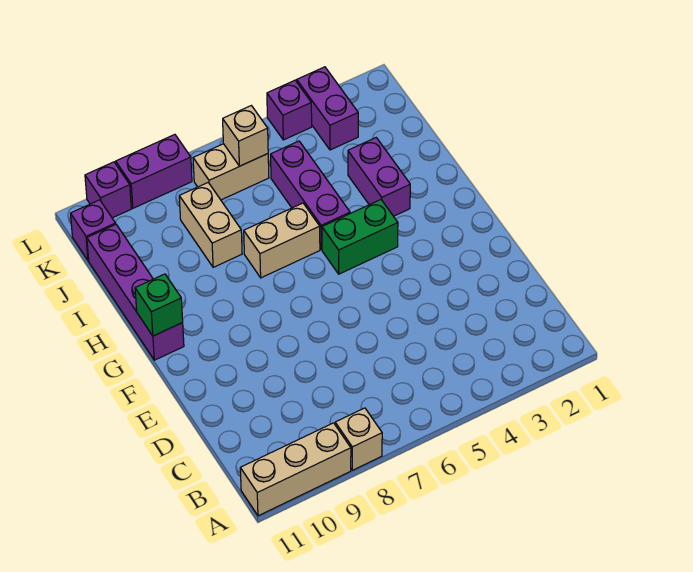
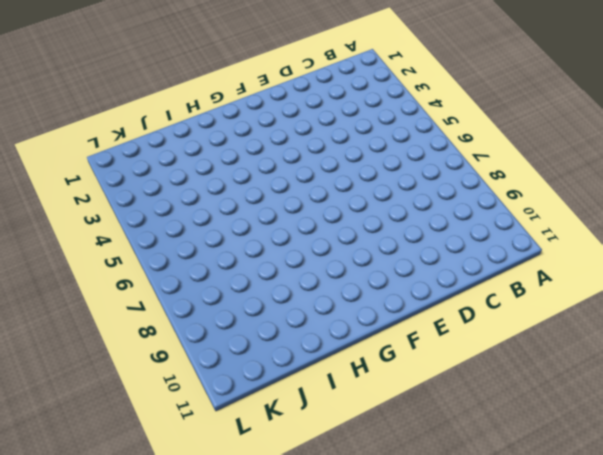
none -> tan 1x1 brick [335,408,382,470]
none -> tan 1x3 brick [240,423,351,516]
none -> green 1x2 brick [322,200,398,274]

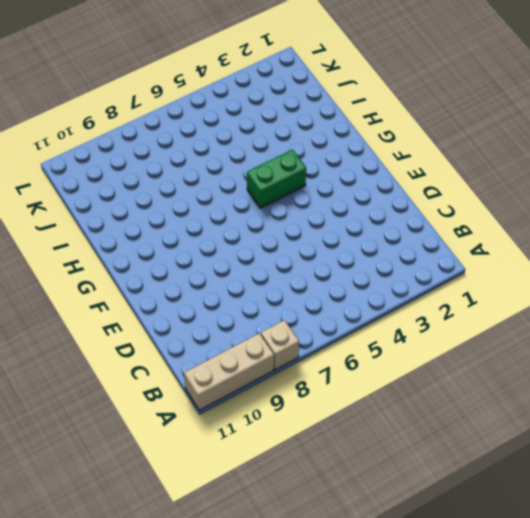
none -> purple 1x4 brick [87,225,184,360]
none -> purple 1x2 brick [348,138,410,216]
none -> purple 1x3 brick [271,141,350,250]

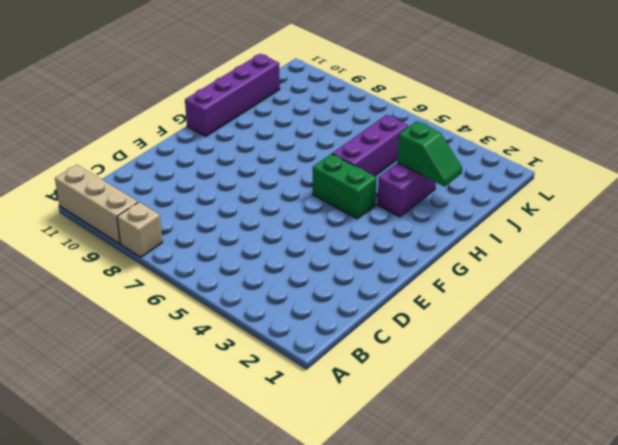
green 1x2 slope [397,121,462,187] -> none
none -> tan 1x2 brick [244,203,320,278]
none -> tan 1x2 brick [179,183,242,267]
none -> purple 1x2 brick [297,67,358,150]

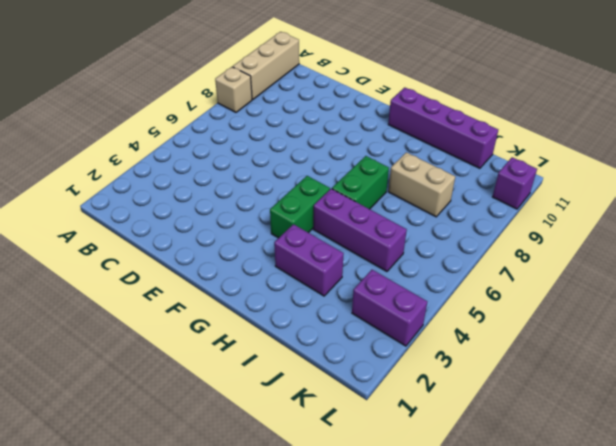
green 1x2 brick [332,156,389,209] -> tan 1x2 brick [244,203,320,278]
none -> tan 1x2 brick [193,144,269,200]
none -> purple 1x1 brick [70,200,116,261]
none -> purple 1x1 brick [267,80,312,140]

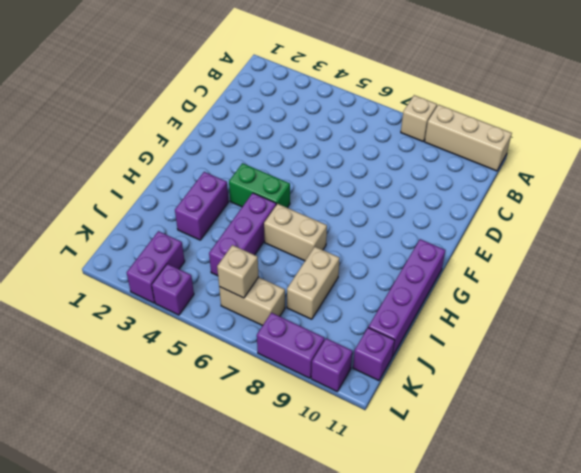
none -> green 1x1 brick [135,274,183,336]

